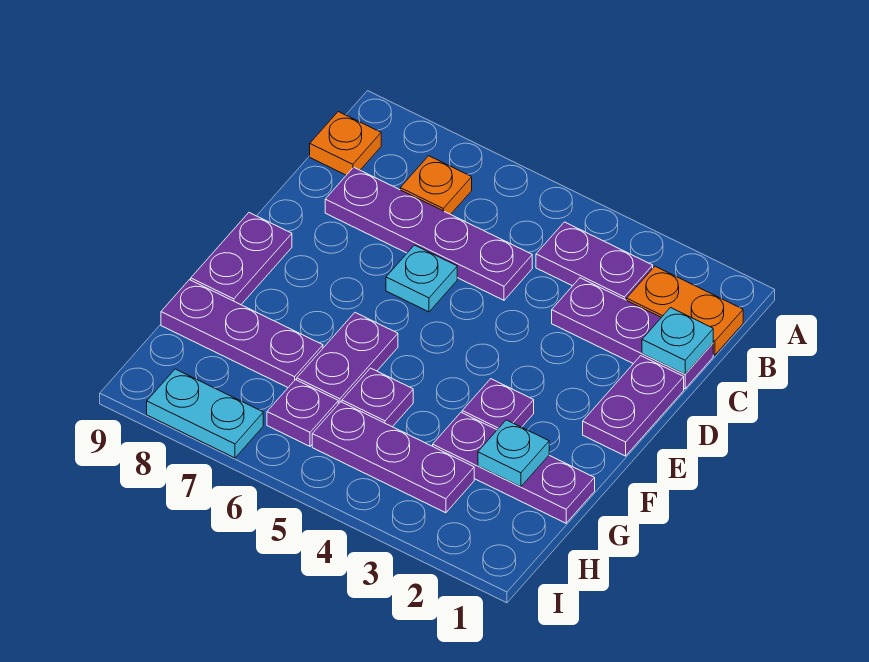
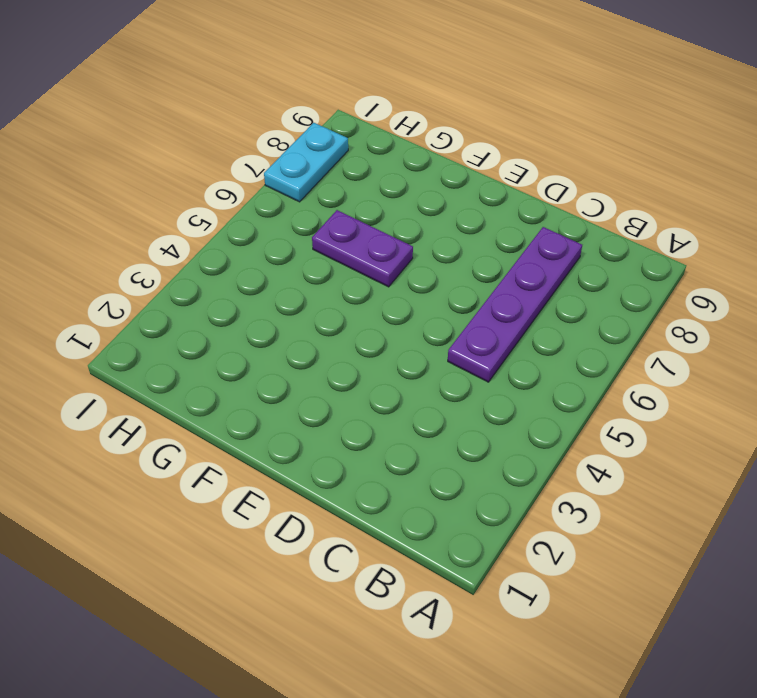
none -> orange 1x2 plate [627,266,743,355]
none -> purple 1x2 plate [536,222,653,300]
none -> orange 1x1 plate [400,156,472,214]

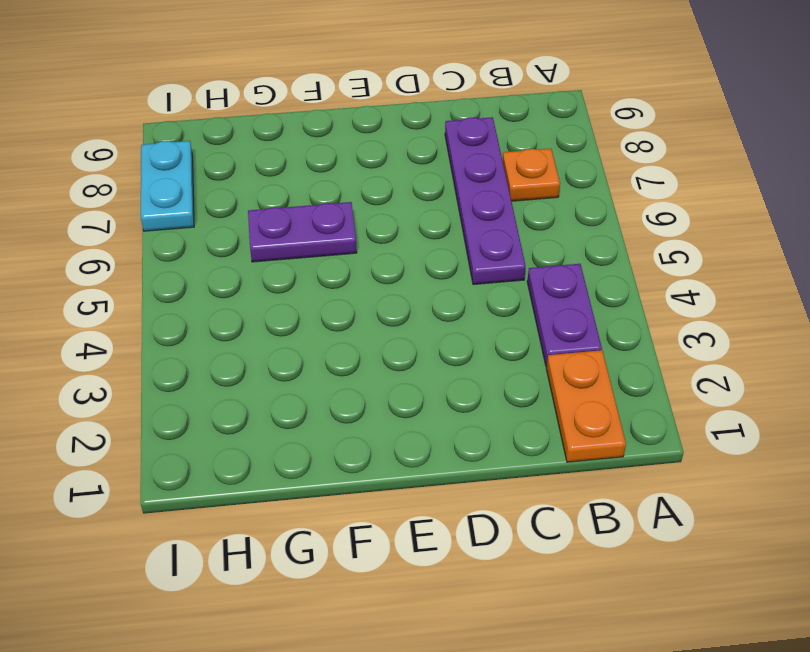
none -> orange 1x1 plate [310,112,381,175]
none -> purple 1x3 plate [552,278,713,389]
none -> purple 1x2 plate [583,356,684,456]

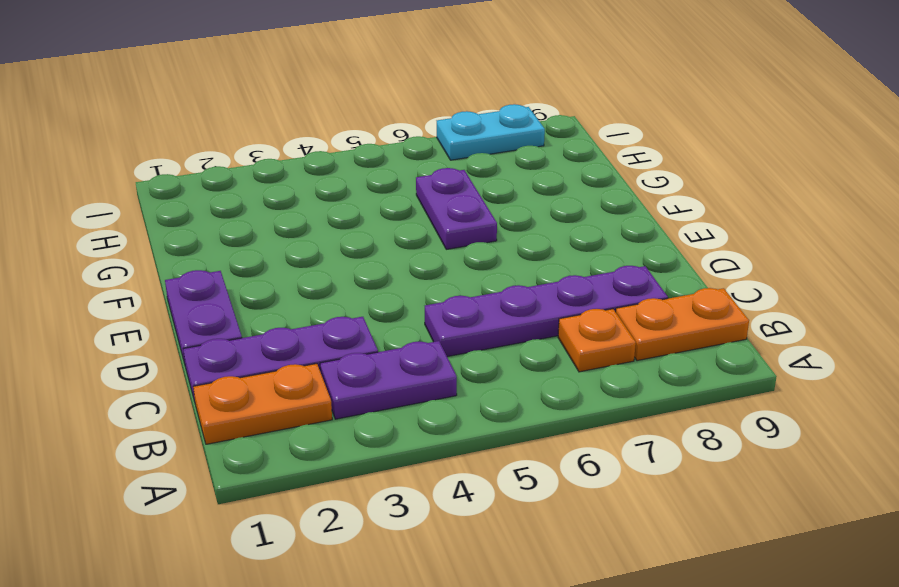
orange 1x2 plate [616,288,749,361] -> orange 1x1 plate [310,112,381,175]
none -> cyan 1x1 plate [386,245,457,312]
none -> purple 1x2 plate [191,213,292,305]
none -> purple 1x1 plate [462,379,534,430]

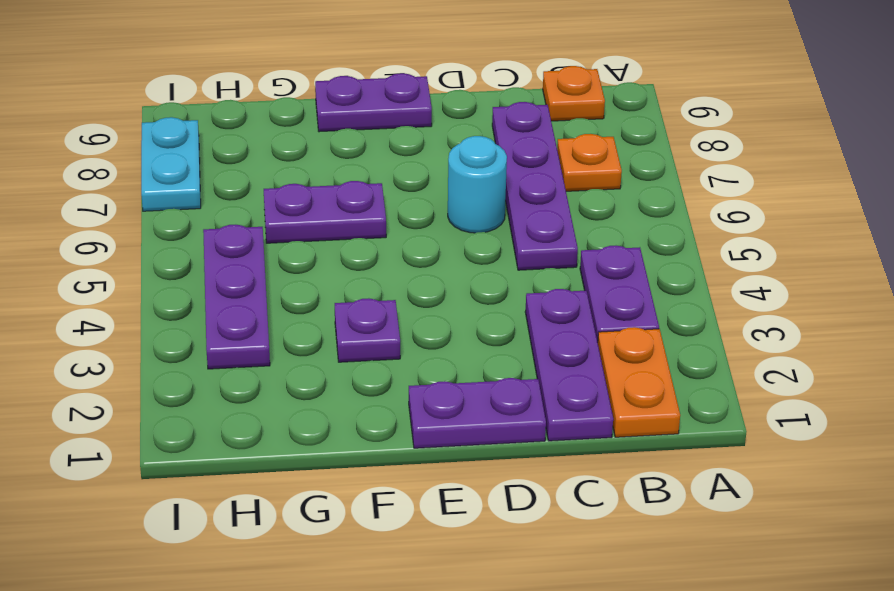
cyan 1x1 round brick [448,136,507,233] -> cyan 1x1 plate [386,245,457,312]
none -> purple 1x3 plate [433,412,595,523]
none -> purple 1x1 plate [342,368,413,427]
none -> purple 1x3 plate [161,280,323,387]

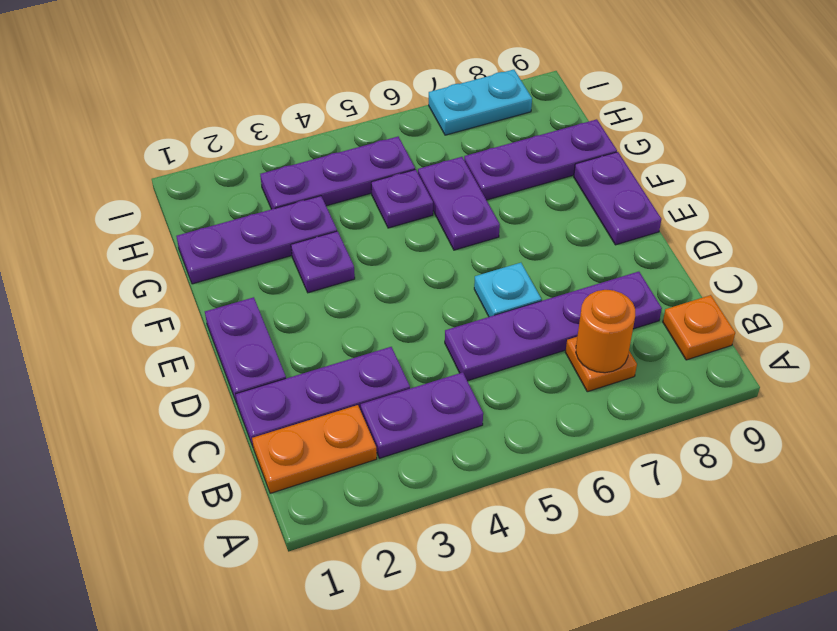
orange 1x1 round brick [576,290,635,373] -> none
none -> purple 1x1 plate [267,380,338,446]
none -> cyan 1x1 plate [642,308,713,374]
none -> cyan 1x1 plate [478,420,549,487]

